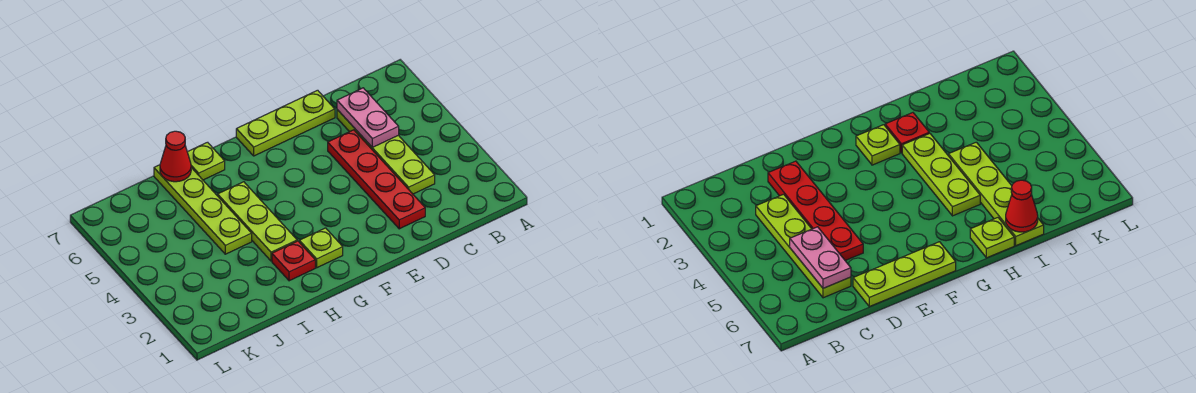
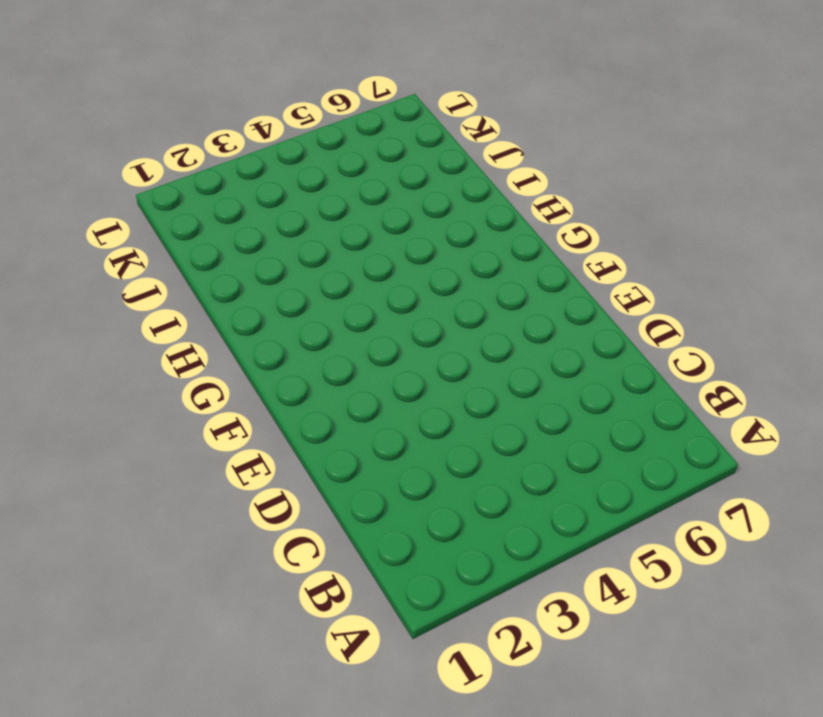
none -> lime 1x4 plate [337,110,435,194]
none -> red 1x4 plate [328,130,425,229]

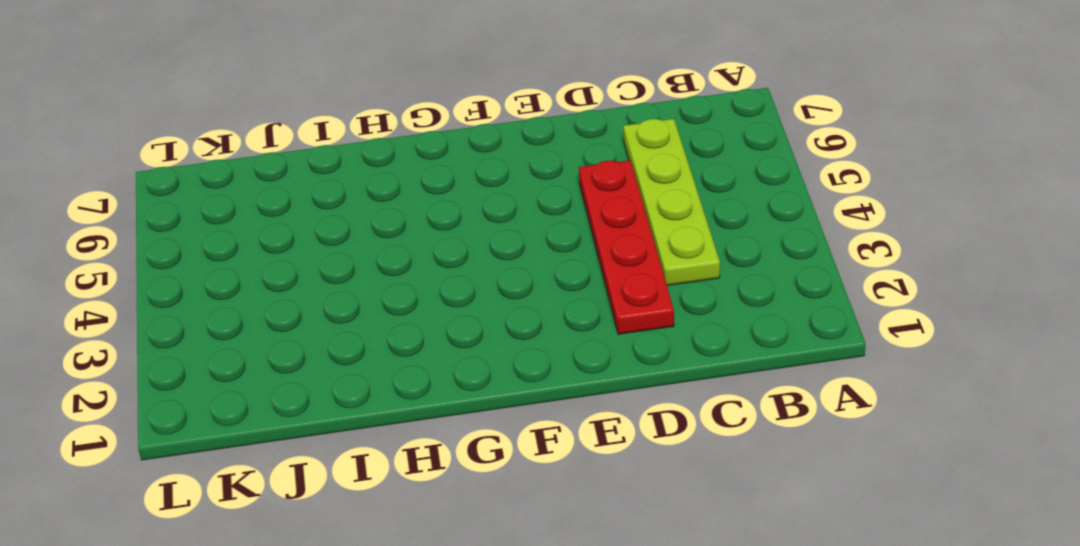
none -> lime 1x3 plate [236,90,335,156]
none -> lime 1x1 plate [299,228,343,268]

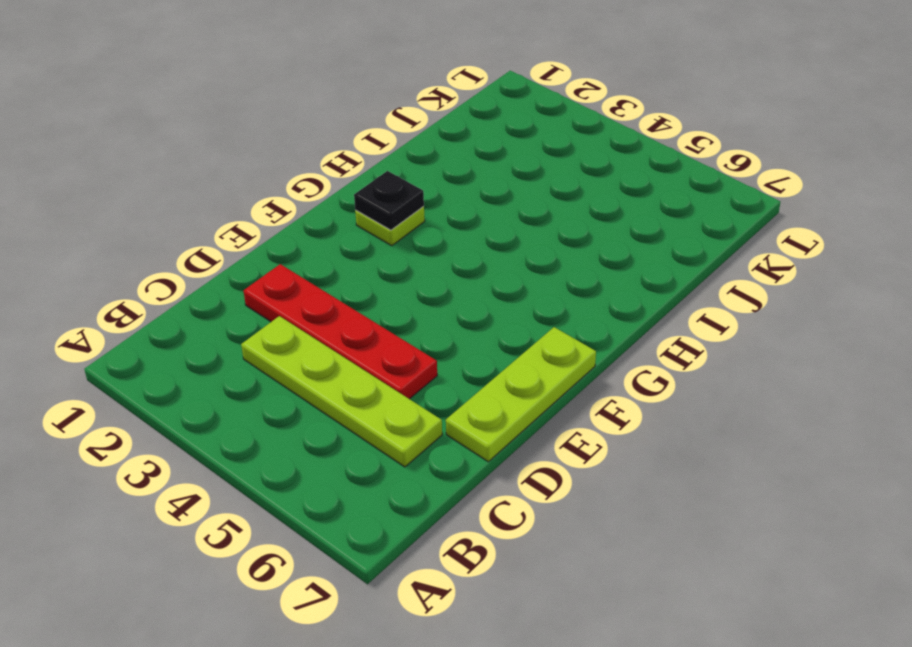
black 1x1 plate [354,171,424,230] -> none
none -> red 1x1 plate [272,241,315,281]
none -> lime 1x3 plate [218,182,297,261]

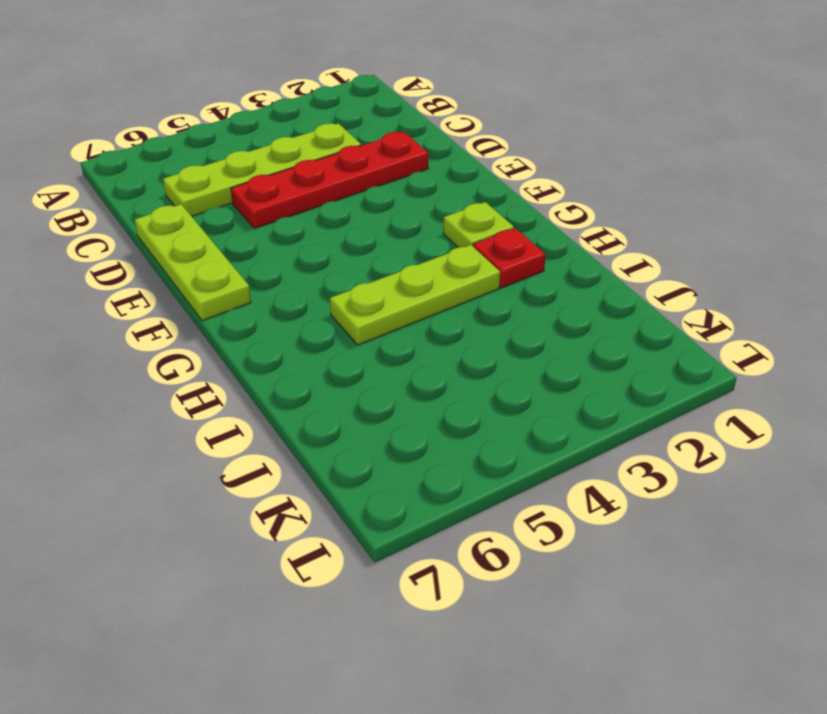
none -> lime 1x1 plate [187,142,225,180]
none -> lime 1x4 plate [154,165,252,254]

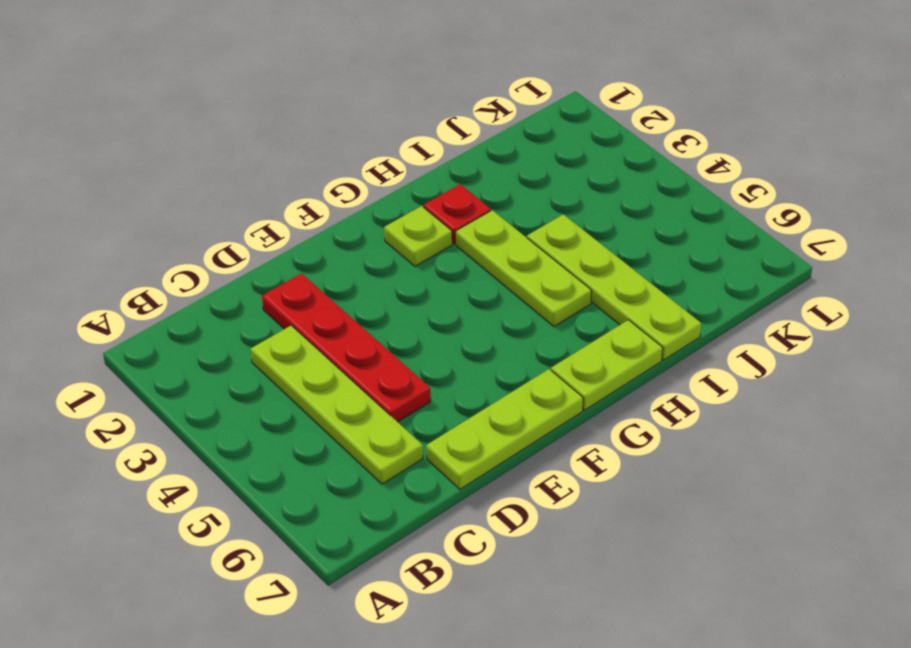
lime 1x2 plate [551,320,663,410] -> lime 1x1 plate [187,142,225,180]
none -> pink 1x2 plate [337,88,399,147]
none -> red 1x1 cone [160,131,191,182]

